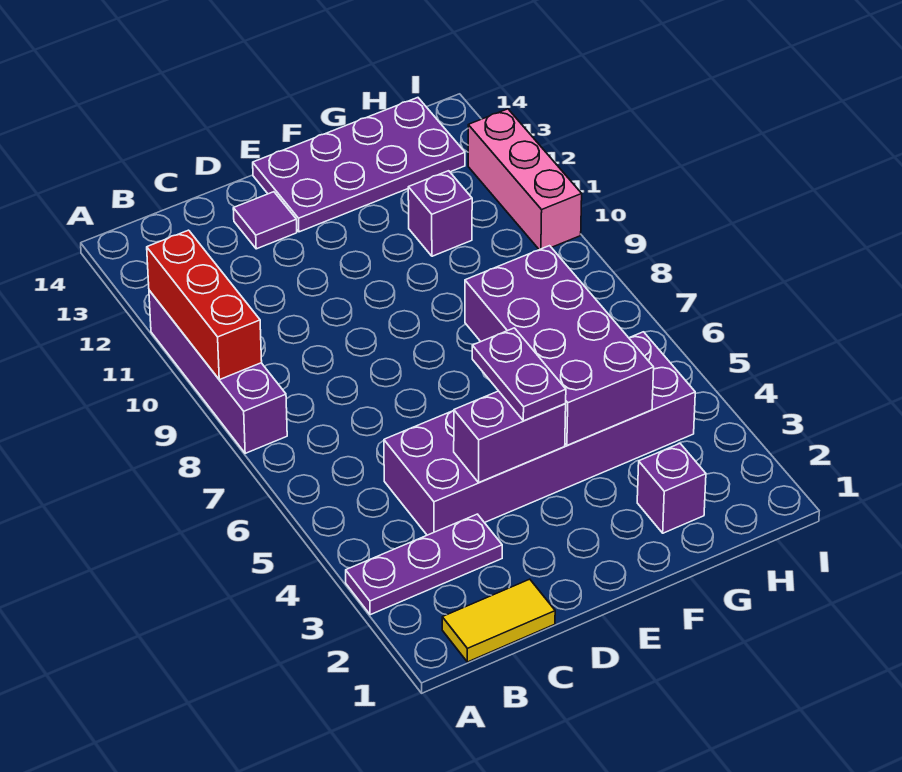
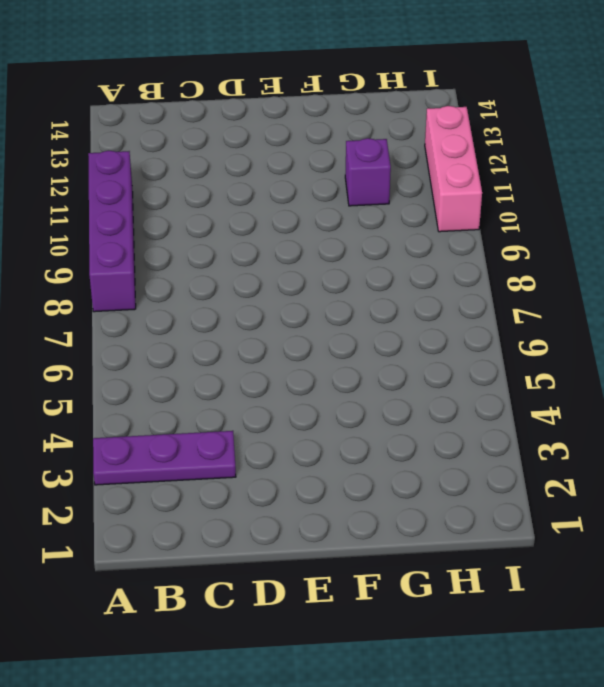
none -> yellow 1x2 tile [442,579,555,662]
none -> purple 2x6 brick [384,332,695,535]
none -> purple 1x1 tile [233,192,297,249]

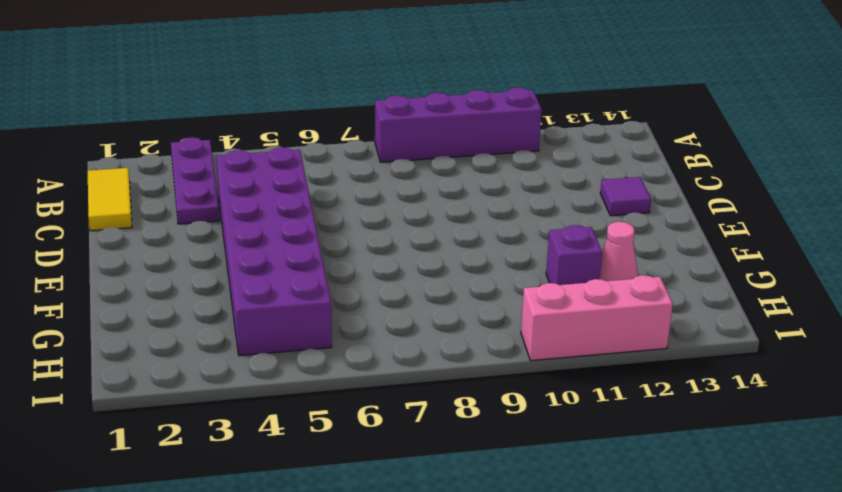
pink 1x1 cone [600,222,638,281] -> none
none -> purple 2x4 plate [253,98,465,232]
none -> purple 1x1 brick [637,444,706,533]
none -> red 1x3 brick [147,230,262,380]

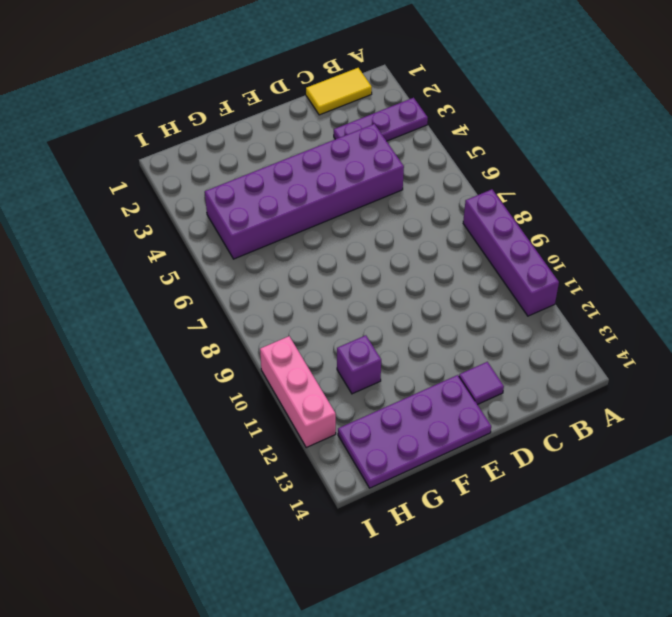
none -> purple 1x1 brick [637,444,706,533]
none -> red 1x3 brick [147,230,262,380]
none -> purple 1x2 brick [454,391,566,483]

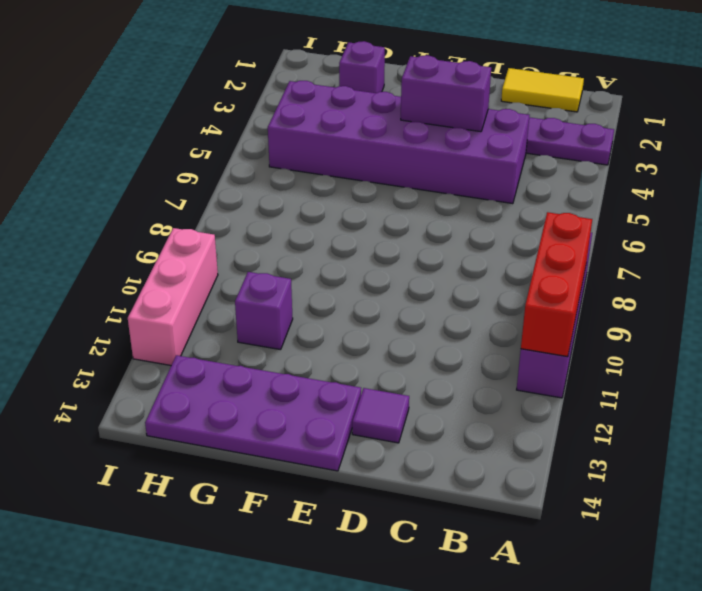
none -> purple 2x4 brick [465,246,654,445]
none -> purple 1x2 plate [472,328,566,421]

